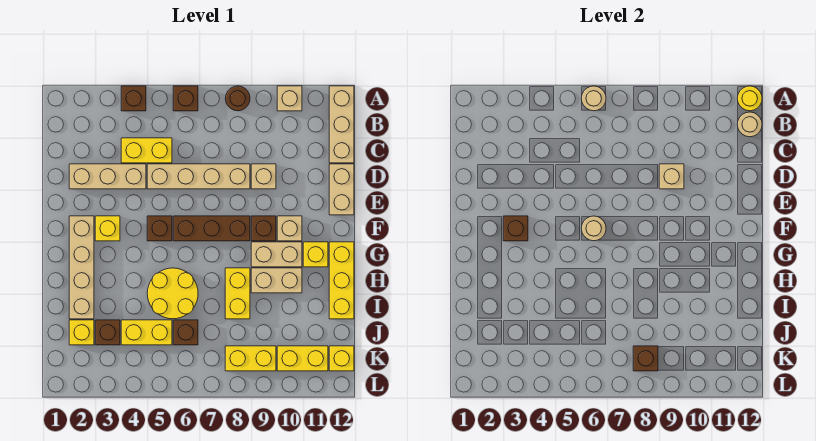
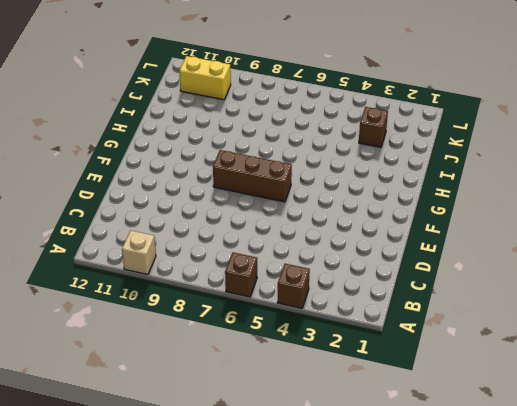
none -> brown 1x1 round brick [225,86,250,111]
none -> tan 1x3 brick [329,86,354,163]
none -> yellow 1x2 brick [121,138,172,163]
none -> tan 1x3 brick [69,164,146,189]

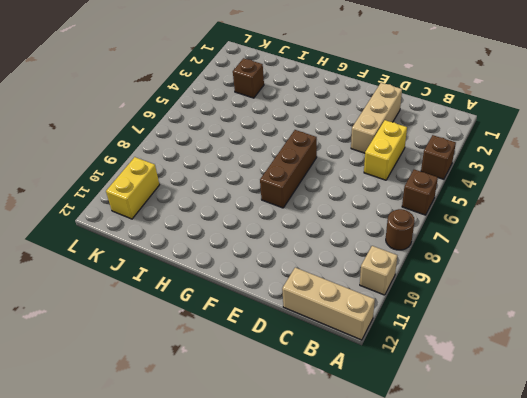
none -> tan 1x4 brick [147,164,250,189]
none -> tan 1x1 brick [251,164,276,189]
none -> tan 1x2 brick [329,164,354,215]
none -> tan 1x4 brick [69,216,94,319]

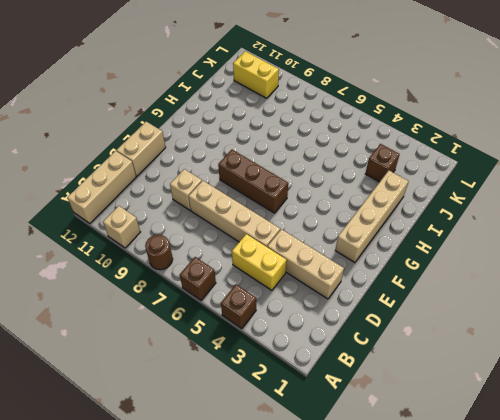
none -> yellow 1x1 brick [95,216,120,241]
none -> brown 1x1 brick [147,216,172,241]
none -> brown 1x1 brick [251,216,276,241]
none -> tan 1x1 brick [277,216,302,241]

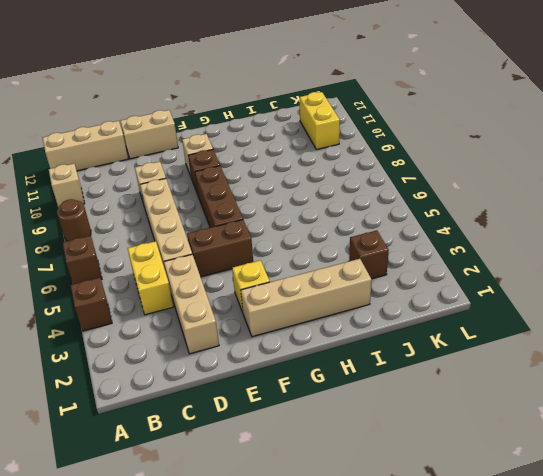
brown 1x2 brick [187,220,253,277] -> brown 1x1 brick [147,216,172,241]
none -> tan 1x2 brick [251,242,302,267]
none -> yellow 1x1 brick [303,242,328,267]
none -> yellow 1x3 brick [329,242,354,319]
none -> yellow 2x2 round brick [147,268,198,319]

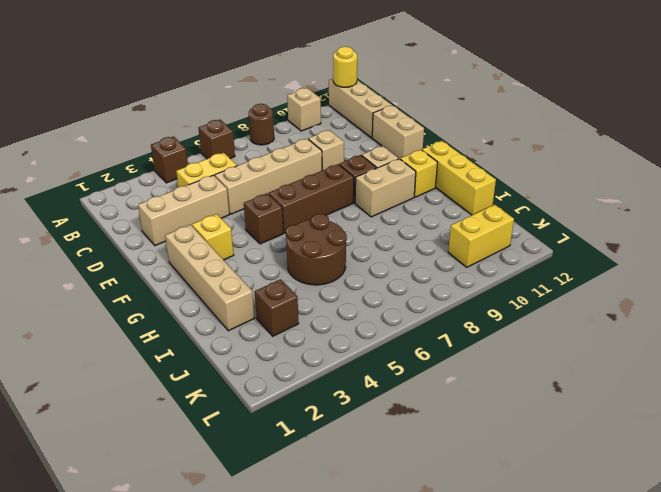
brown 2x2 round brick [286,214,347,285] -> yellow 2x2 round brick [147,268,198,319]
none -> yellow 1x2 brick [225,268,250,319]
none -> tan 1x2 brick [251,268,302,293]
none -> yellow 1x1 brick [69,320,94,345]
none -> yellow 1x2 brick [121,320,172,345]

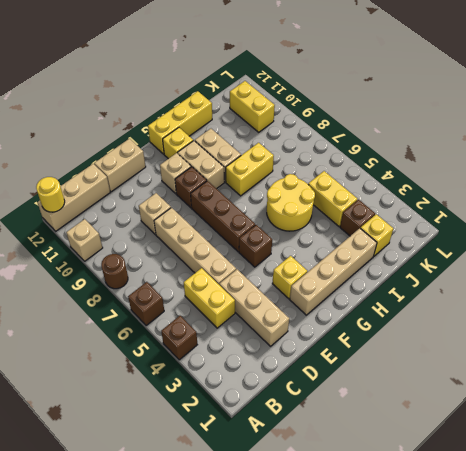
none -> brown 1x1 brick [173,320,198,345]
none -> yellow 1x2 brick [225,346,276,371]
none -> yellow 1x1 brick [329,346,354,371]
none -> tan 1x1 round brick [581,86,606,111]

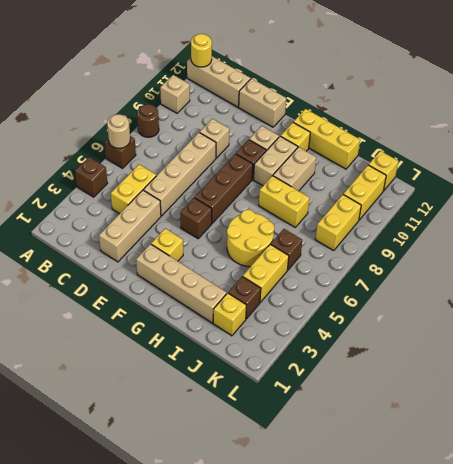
none -> tan 1x1 round brick [737,112,762,137]
none -> tan 1x1 brick [659,164,684,189]
none -> brown 1x1 brick [503,216,528,241]
none -> tan 1x1 round brick [581,216,606,241]

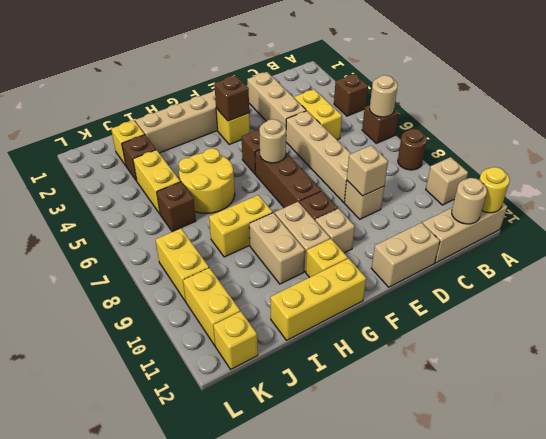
none -> brown 1x1 brick [633,346,658,371]

